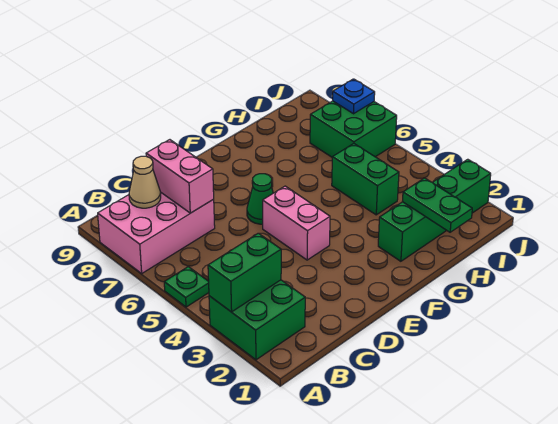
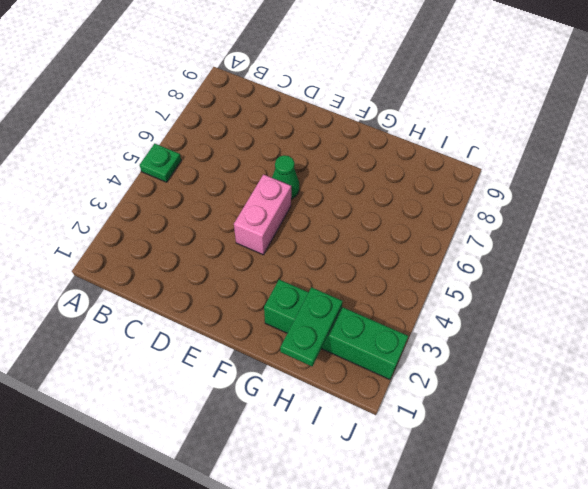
none -> green 2x2 brick [209,280,305,360]
none -> pink 2x3 brick [98,192,215,273]
none -> green 1x2 brick [332,144,399,215]

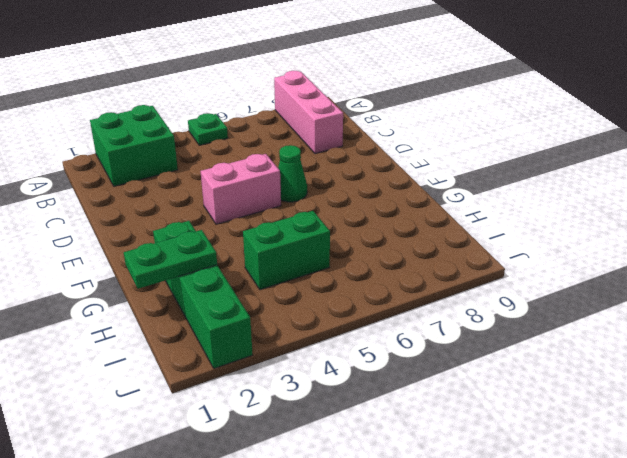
pink 1x3 brick [274,71,343,154] -> pink 2x3 brick [98,192,215,273]
none -> green 2x2 brick [310,101,397,157]
none -> green 1x2 brick [208,233,281,312]
none -> tan 1x1 cone [129,156,161,208]

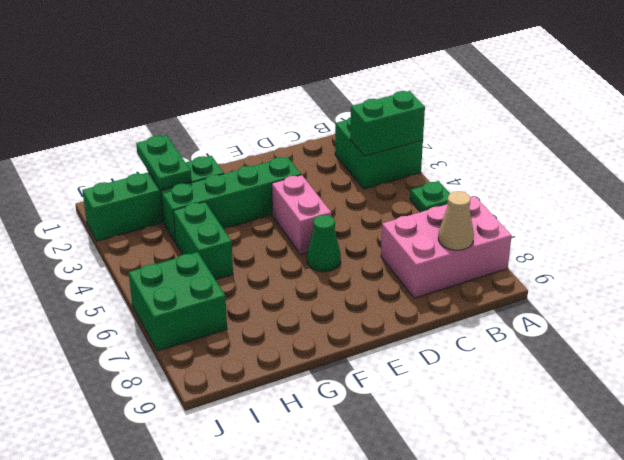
green 1x4 brick [161,157,301,242] -> none
none -> pink 1x2 brick [146,140,214,213]
none -> blue 1x1 plate [333,79,375,114]

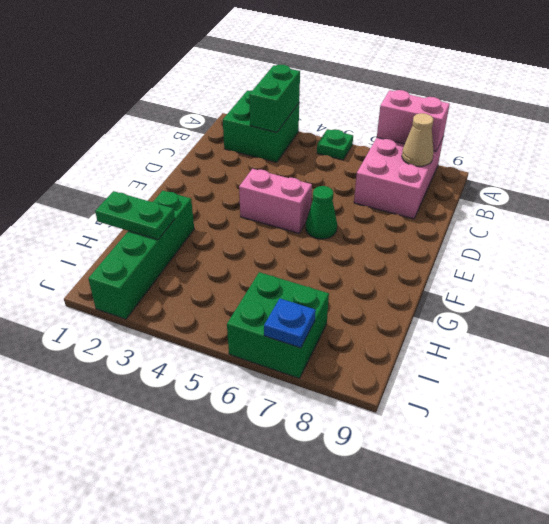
pink 1x2 brick [377,90,450,151] -> pink 1x2 brick moved to [146,140,214,213]
none -> green 1x2 brick [332,144,399,215]

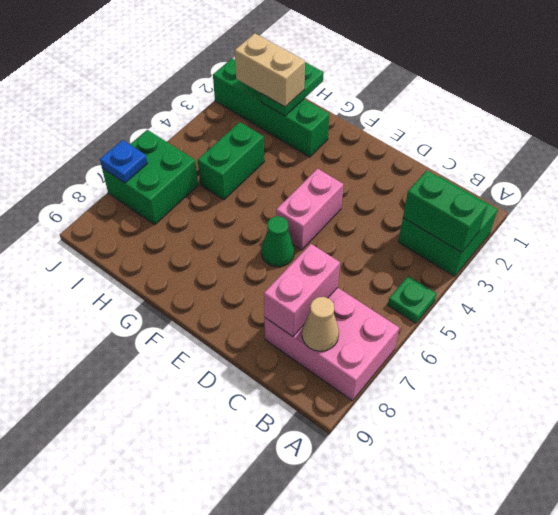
tan 1x2 brick [235,33,305,107] -> none

